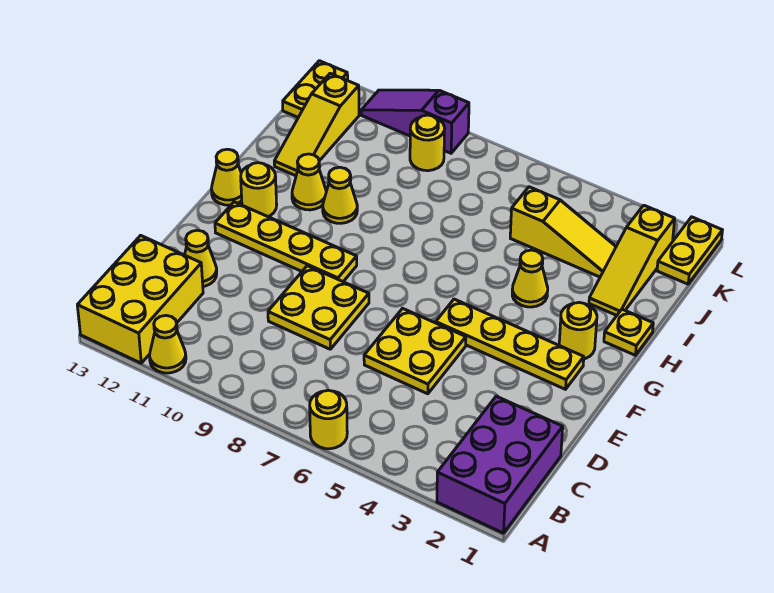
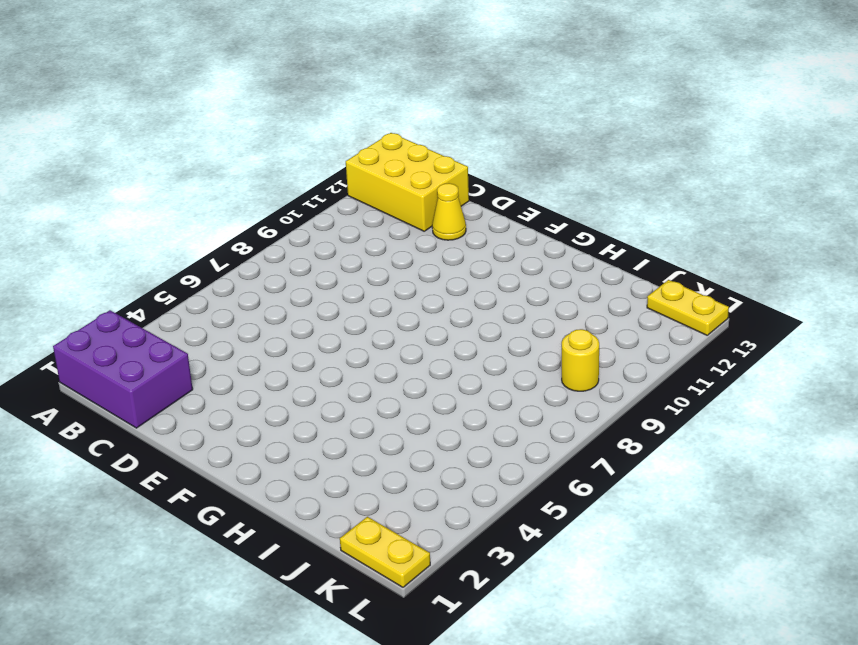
none -> yellow 1x1 round brick [310,390,347,449]
none -> yellow 1x1 cone [150,316,186,373]
none -> yellow 2x2 plate [364,308,466,394]

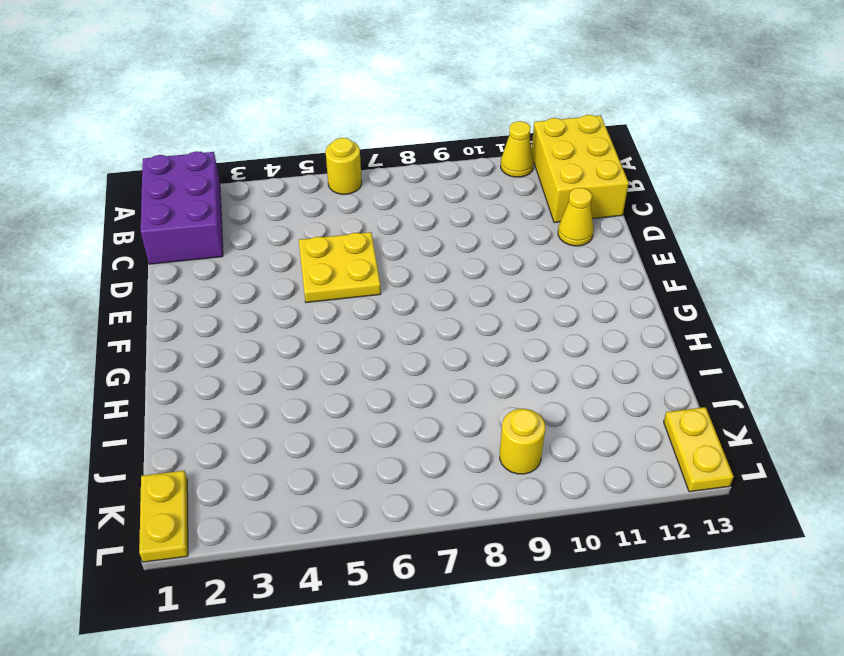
none -> yellow 2x2 plate [268,266,369,349]
none -> yellow 1x4 plate [436,299,584,389]
none -> yellow 1x4 plate [215,202,357,282]

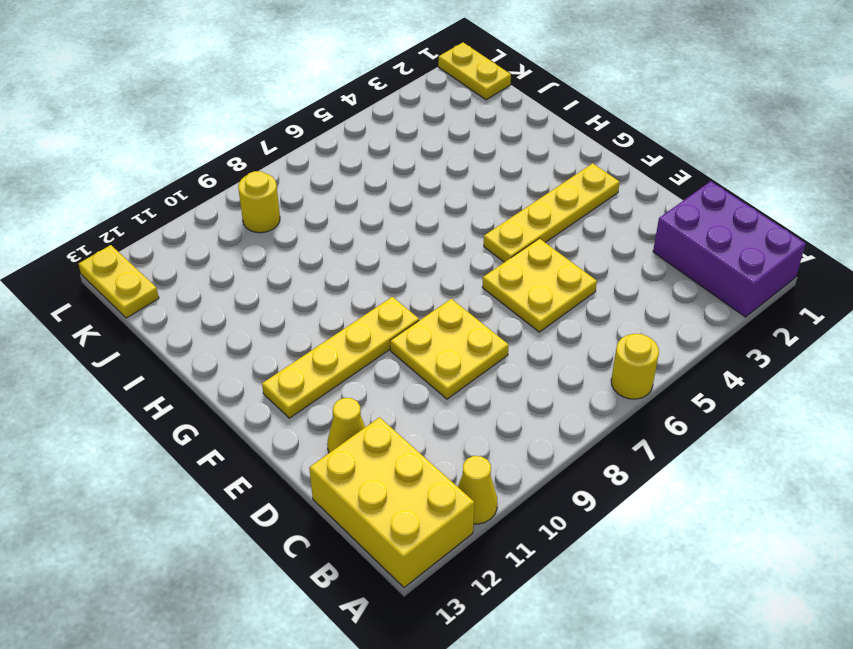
none -> yellow 1x1 round brick [559,303,597,359]
none -> yellow 1x1 round brick [241,163,277,217]
none -> yellow 1x1 cone [211,149,242,205]

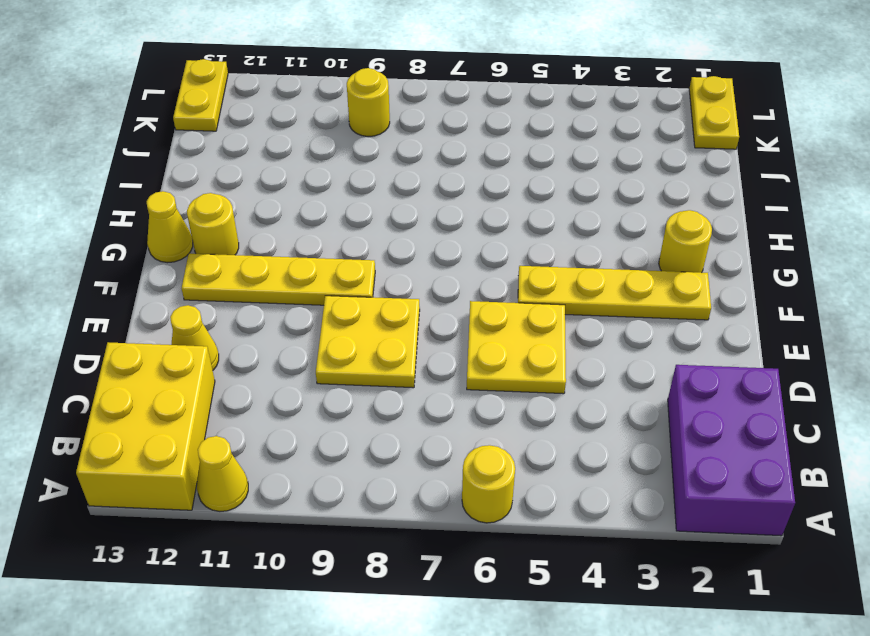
none -> yellow 1x1 plate [604,309,653,355]
none -> yellow 1x1 cone [512,250,548,307]
none -> yellow 1x1 cone [323,167,357,223]

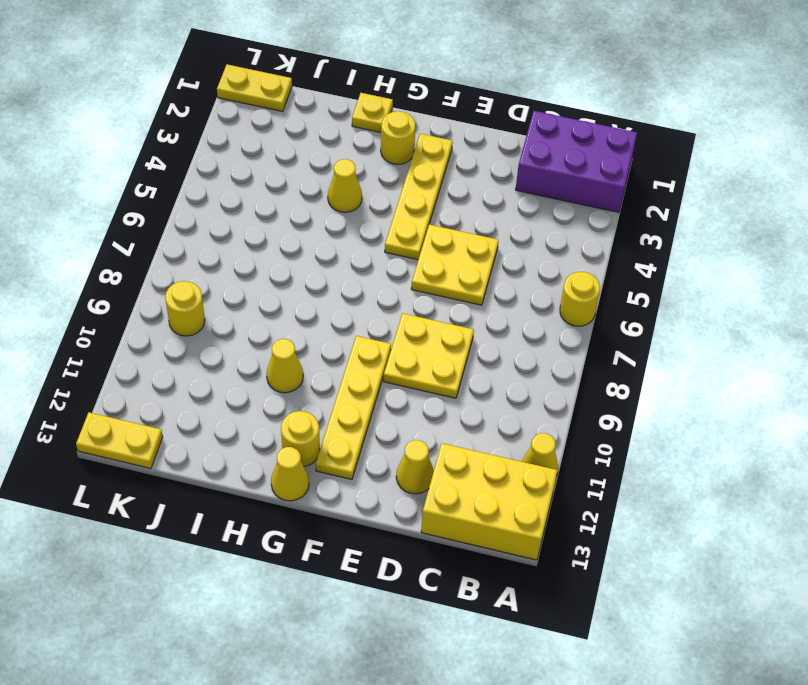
none -> yellow 1x1 cone [292,154,326,210]
none -> yellow 1x3 slope [589,205,675,315]
none -> yellow 1x3 slope [274,74,359,176]

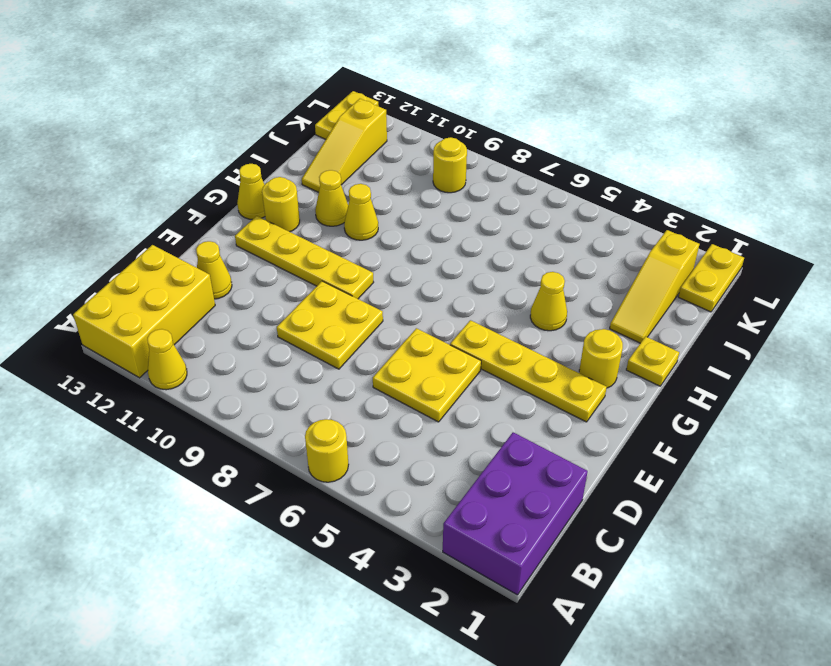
none -> yellow 1x3 slope [510,187,616,277]
none -> purple 1x3 slope [361,90,469,153]

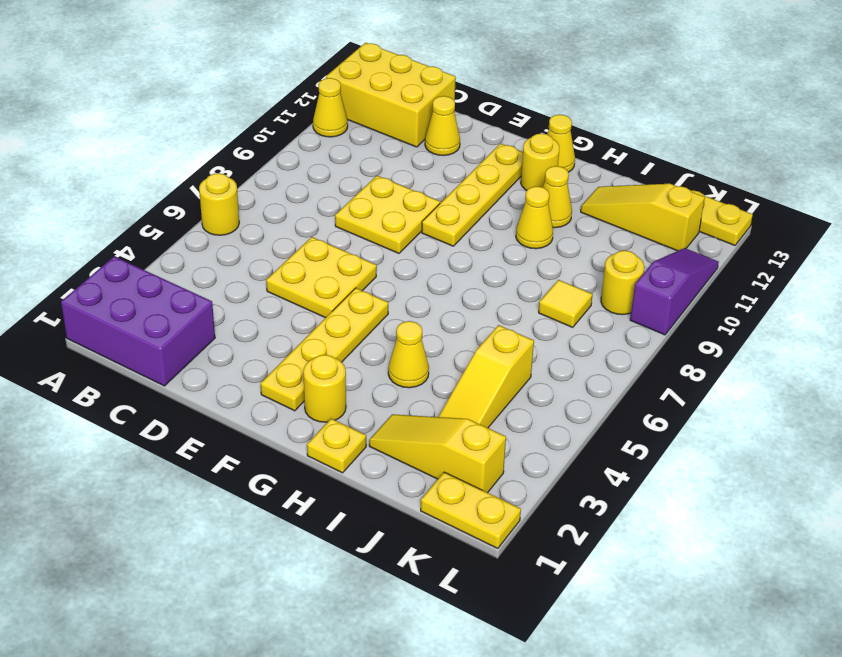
yellow 1x1 tile [539,280,593,327] -> none

